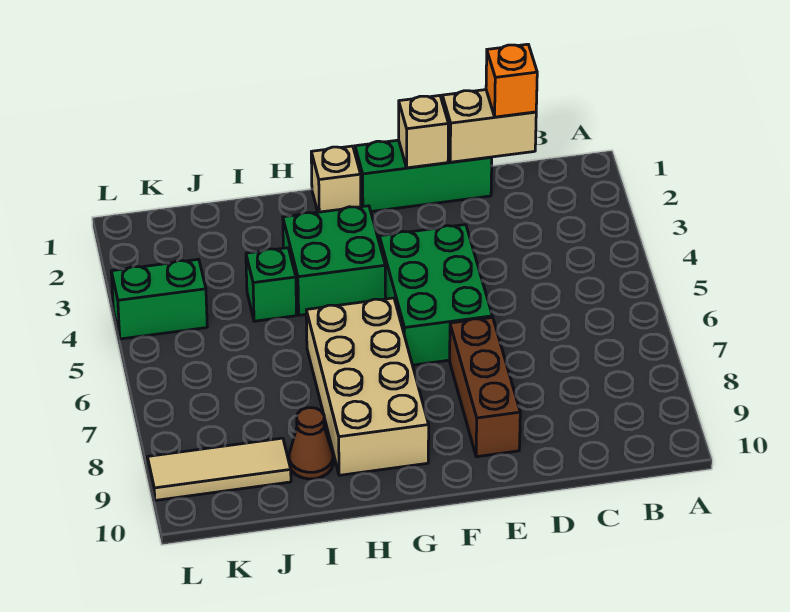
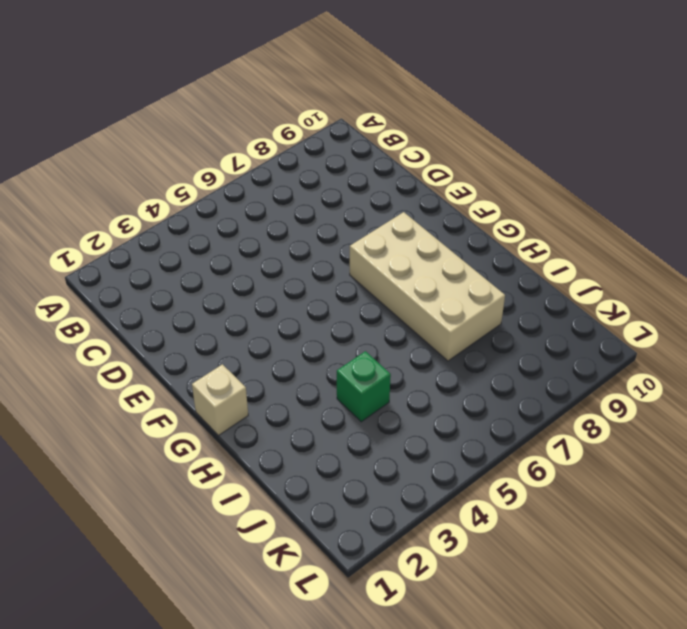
tan 2x4 brick [350,212,505,361] -> tan 2x4 brick turned to [306,298,429,475]
none -> green 1x3 brick [355,140,492,211]
none -> green 2x3 brick [380,225,492,365]
none -> brown 1x3 brick [450,317,520,457]

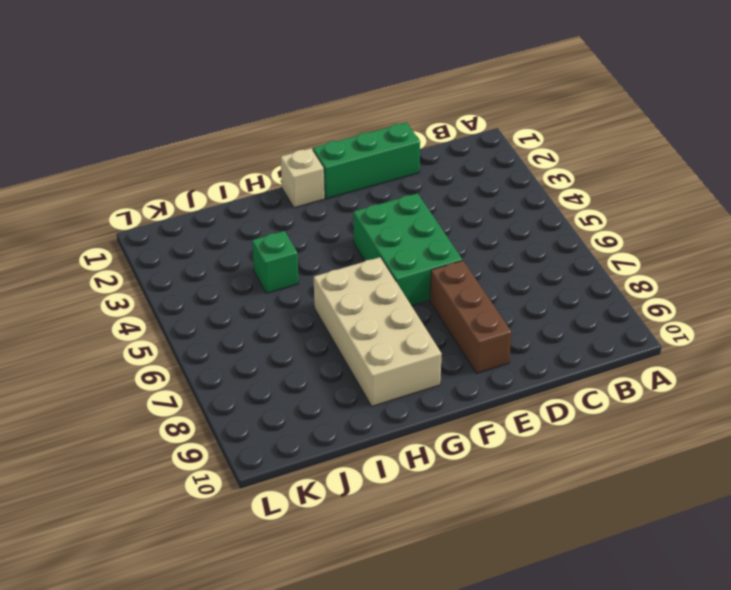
none -> green 2x2 brick [283,206,385,315]
none -> brown 1x1 cone [289,408,333,479]
none -> tan 1x3 tile [147,438,291,500]

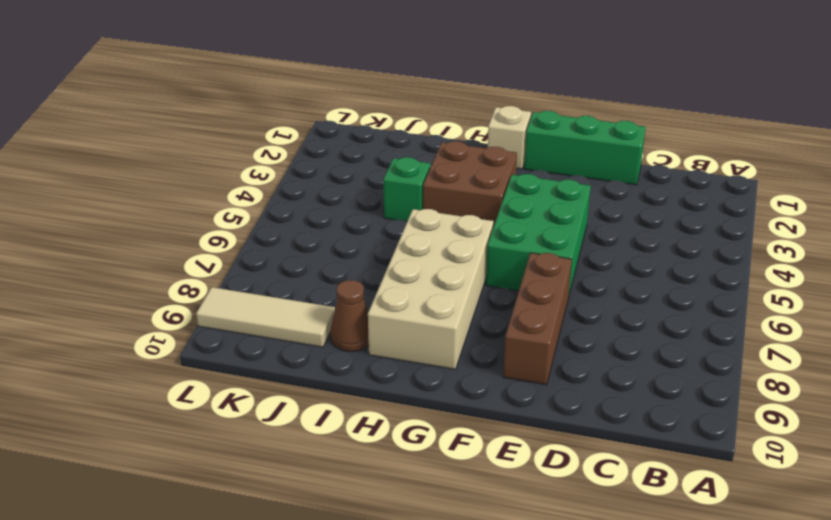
brown 2x2 brick [423,141,517,227] -> green 2x2 brick [283,206,385,315]
none -> green 1x2 brick [111,259,207,339]
none -> tan 1x2 brick [442,90,536,162]
none -> tan 1x1 brick [399,95,449,168]

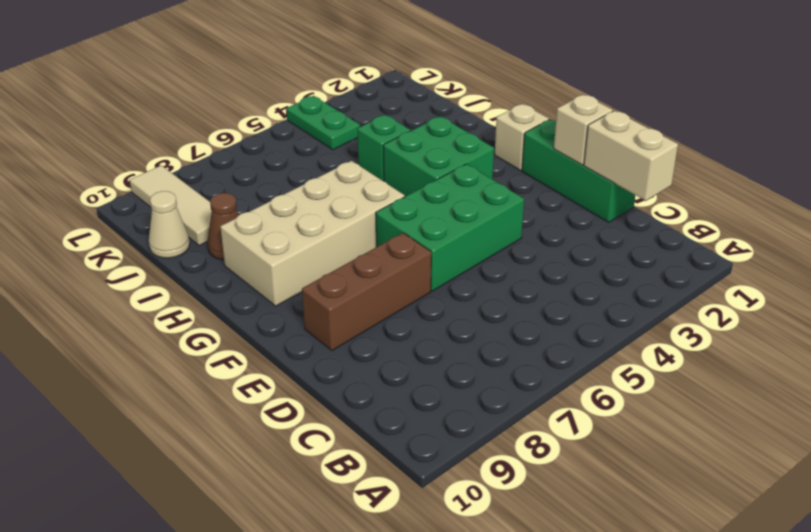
tan 1x1 cone [149,191,190,258] -> none
green 1x2 plate [286,96,360,150] -> green 1x2 brick [111,259,207,339]
none -> orange 1x1 brick [486,44,537,117]

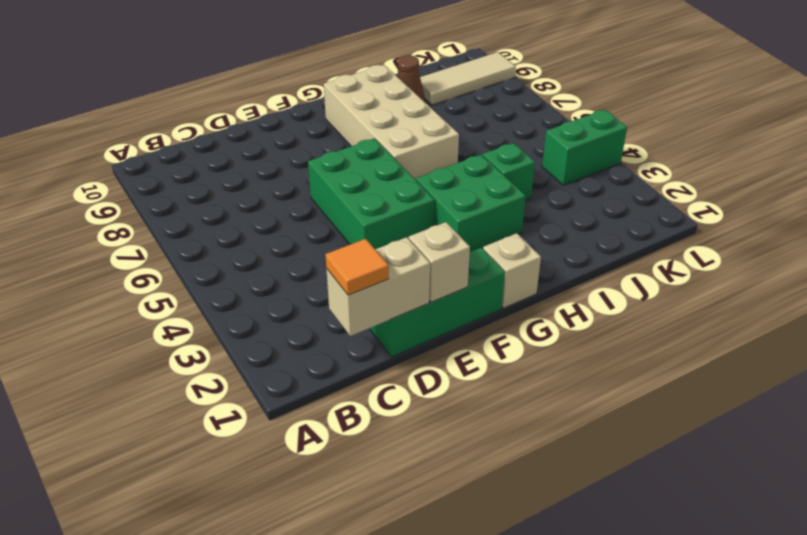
orange 1x1 tile [325,239,389,295] -> orange 1x1 brick [486,44,537,117]
none -> brown 1x3 brick [450,317,520,457]

